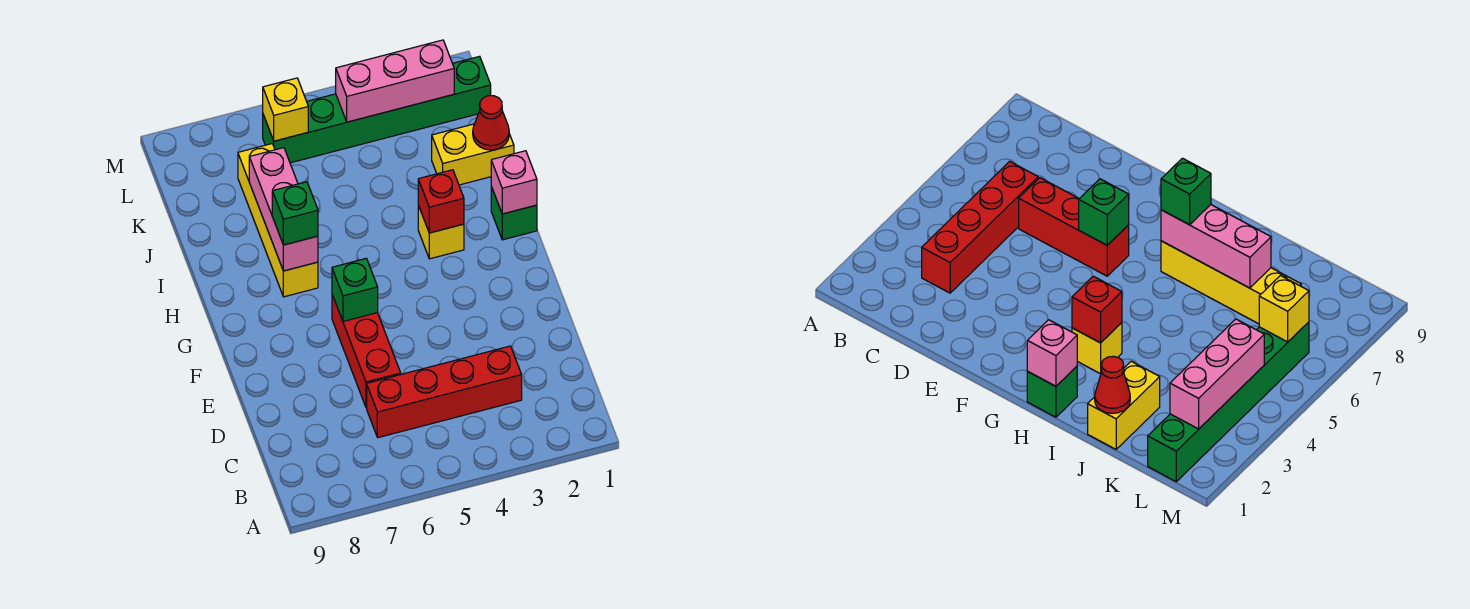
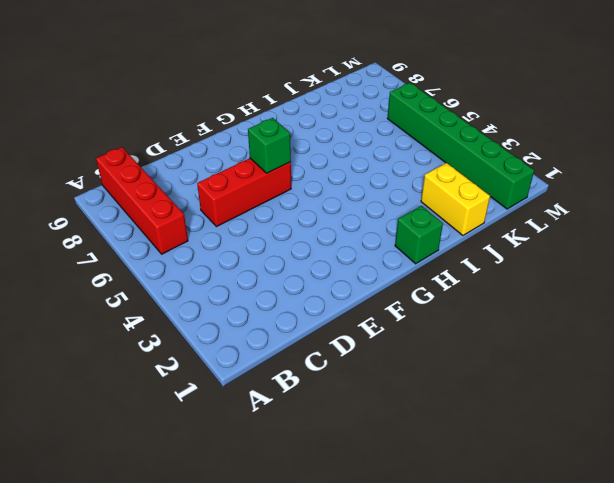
red 1x4 brick [96,147,188,254] -> red 1x4 brick moved to [367,346,522,438]
none -> yellow 1x1 brick [418,206,464,259]
none -> yellow 1x4 brick [238,144,318,297]
none -> pink 1x1 brick [491,151,537,214]

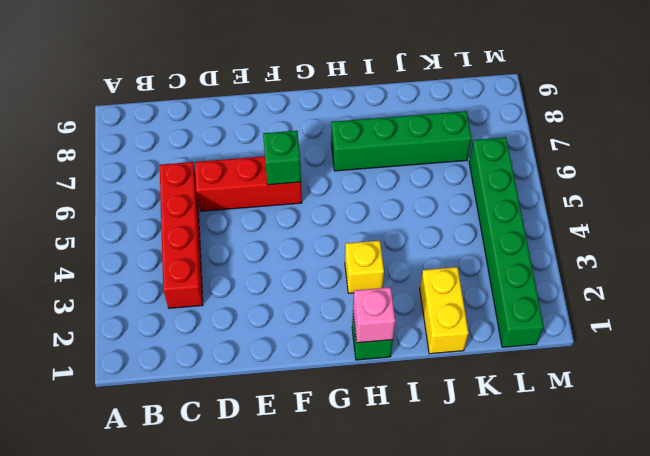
green 1x4 brick [331,111,472,171] -> yellow 1x4 brick [238,144,318,297]
none -> red 1x1 brick [418,170,464,233]
none -> pink 1x3 brick [249,148,318,271]
none -> red 1x1 cone [473,96,509,150]

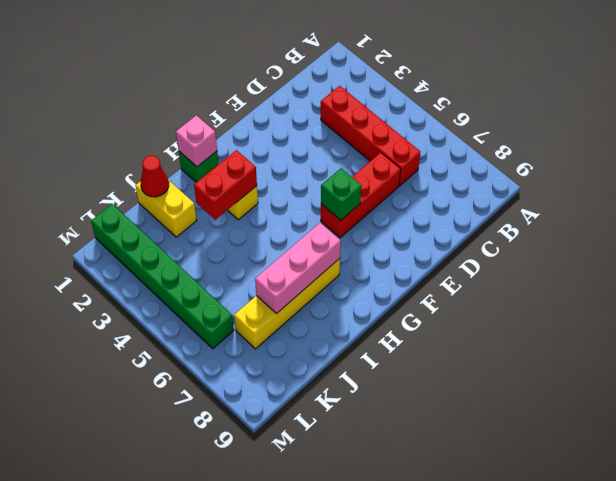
red 1x2 brick [194,150,257,220] -> red 1x1 brick [418,170,464,233]
none -> pink 1x3 brick [336,40,454,122]
none -> yellow 1x1 brick [263,78,308,141]
none -> green 1x1 brick [272,182,318,245]

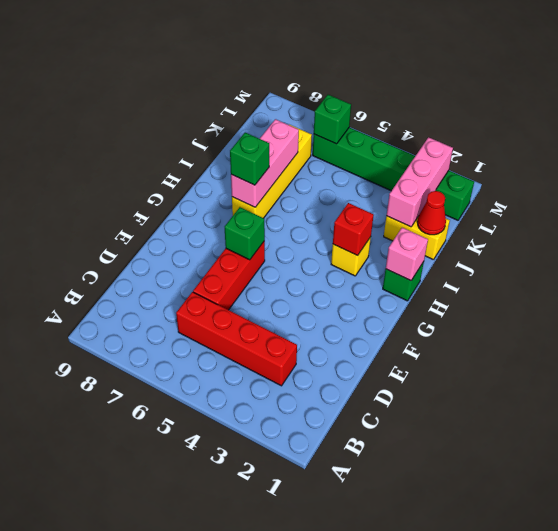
pink 1x3 brick [386,137,453,227] -> pink 1x3 brick turned to [336,40,454,122]
green 1x1 brick [314,95,351,144] -> yellow 1x1 brick [263,78,308,141]

